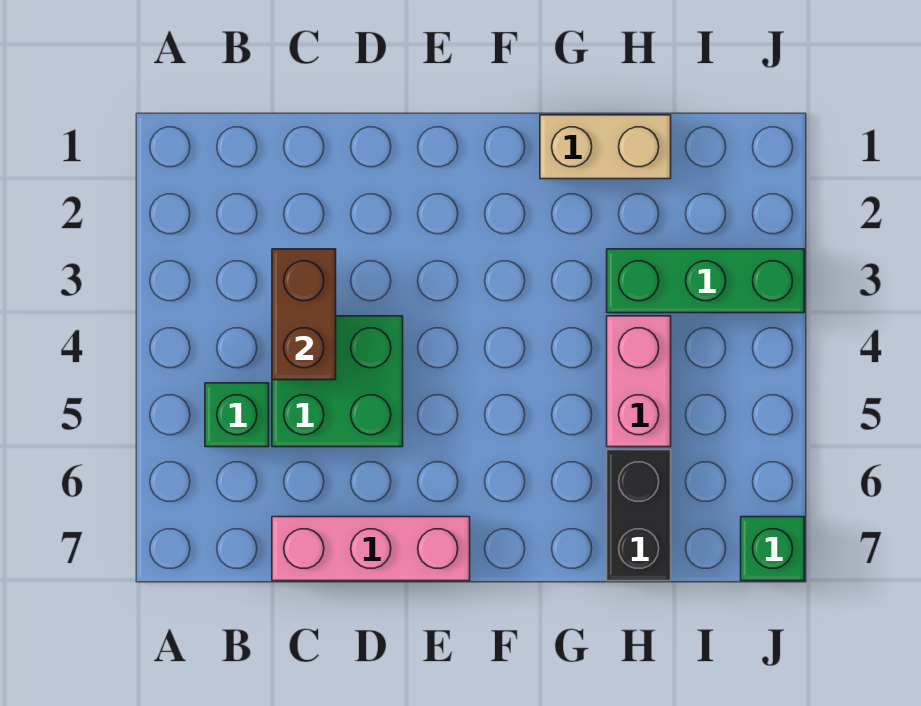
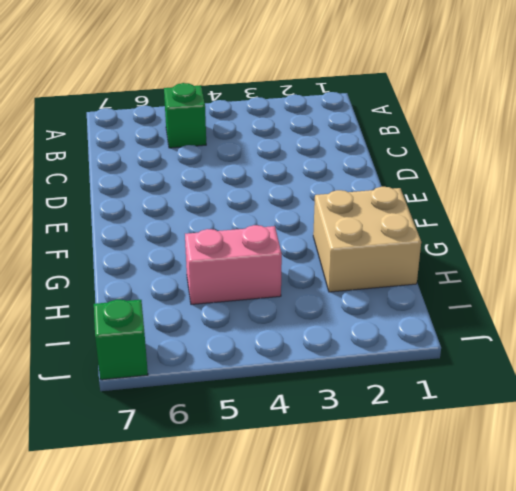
tan 2x2 brick [313,187,421,292] -> tan 1x2 brick [540,115,671,179]
none -> green 2x2 brick [272,316,403,447]
none -> pink 1x3 brick [272,517,470,581]

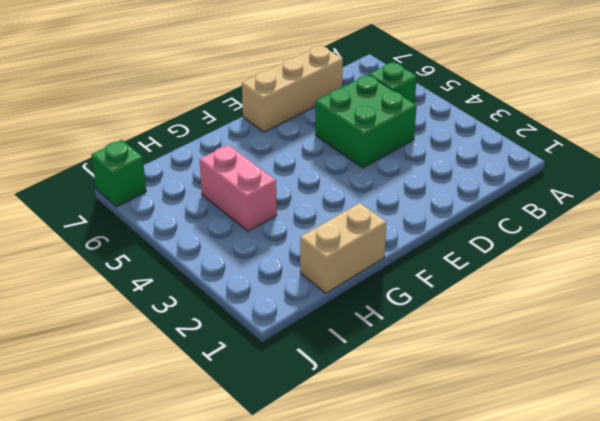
tan 1x3 brick [242,45,343,132] -> pink 1x3 brick [272,517,470,581]
none -> green 1x3 brick [607,249,804,313]
none -> black 1x2 brick [607,450,671,581]

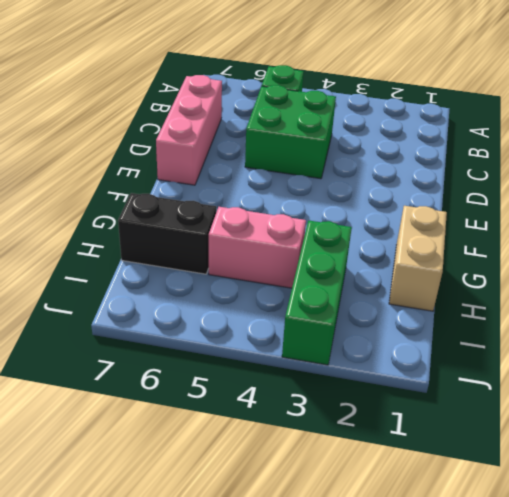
none -> green 1x1 brick [741,517,804,581]
none -> brown 1x2 brick [272,249,336,380]

